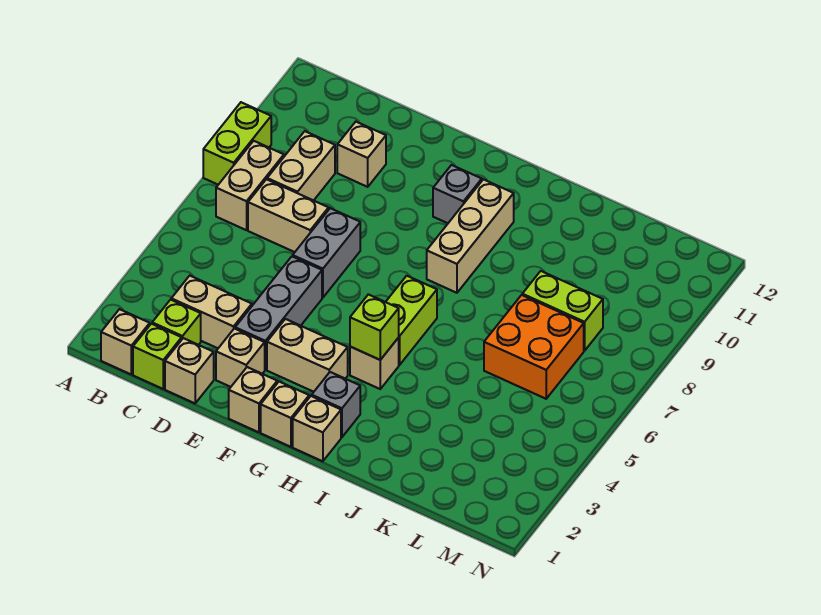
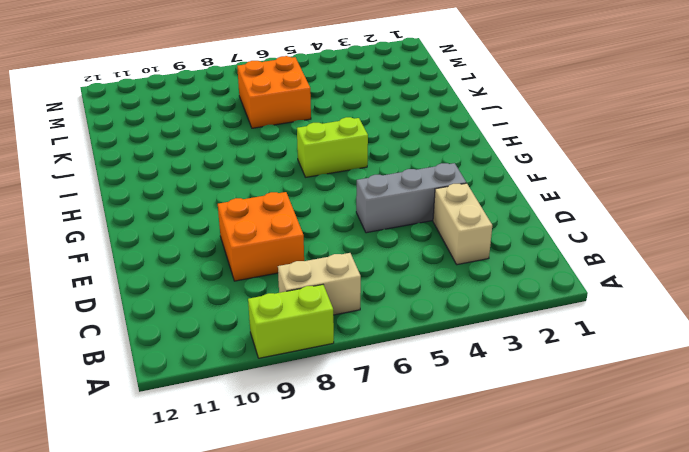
orange 2x2 brick [218,192,304,281] -> none
none -> tan 1x1 brick [101,309,150,374]
none -> lime 1x1 brick [133,324,182,389]
none -> lime 1x1 brick [152,300,201,345]

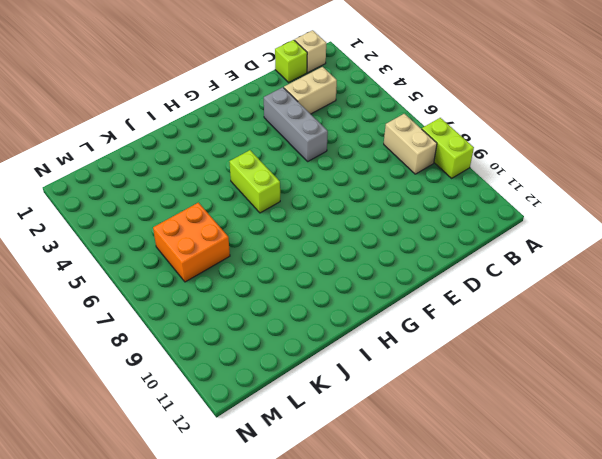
none -> lime 1x1 brick [152,300,201,345]
none -> tan 1x2 brick [248,179,329,252]
none -> tan 1x2 brick [267,131,335,201]

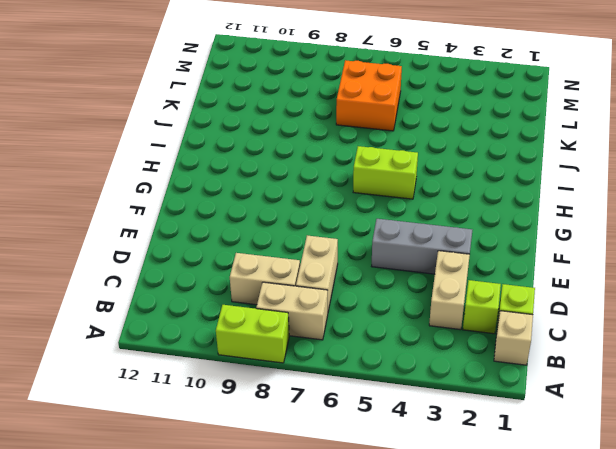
none -> tan 1x1 brick [165,338,214,403]
none -> tan 1x1 brick [337,122,386,187]
none -> tan 1x1 brick [216,328,265,387]

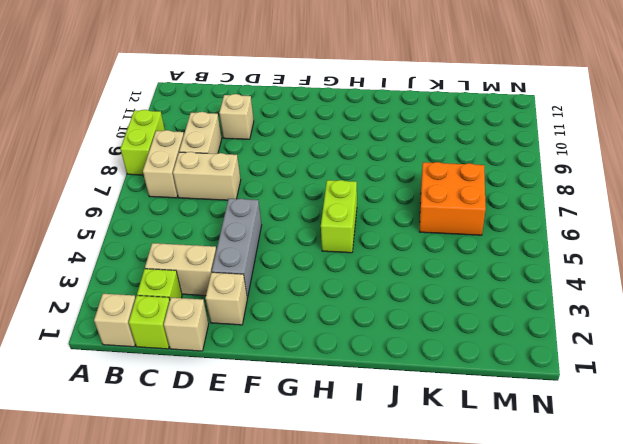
none -> grey 1x2 brick [293,208,360,298]
none -> tan 1x1 brick [229,367,277,432]
none -> tan 1x2 brick [267,319,348,392]

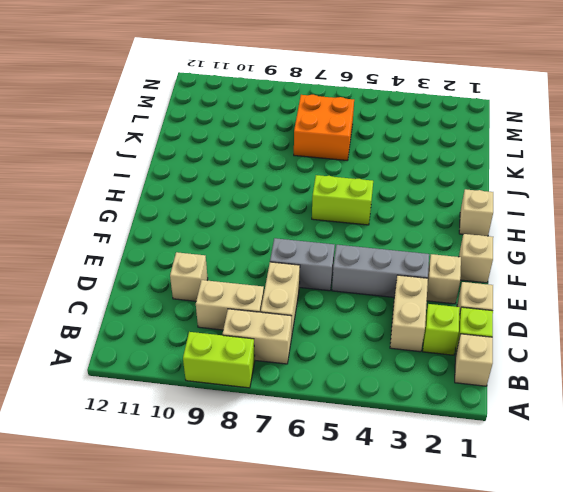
none -> tan 1x2 brick [267,319,348,392]
none -> tan 1x1 brick [261,382,309,447]
none -> grey 1x1 brick [433,165,482,223]

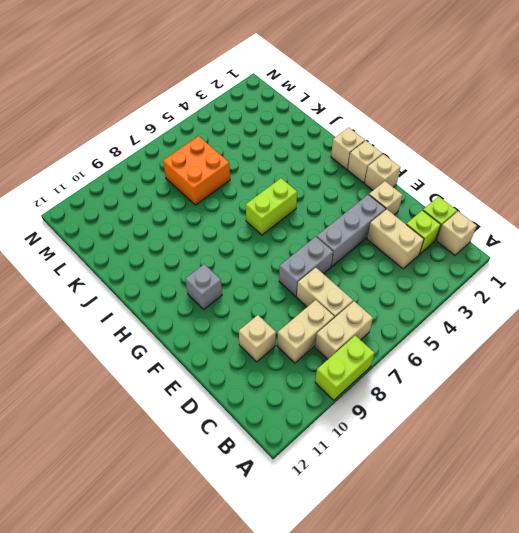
none -> tan 1x1 brick [165,338,214,403]
none -> tan 1x2 brick [267,319,348,392]
none -> grey 1x1 brick [312,372,360,437]

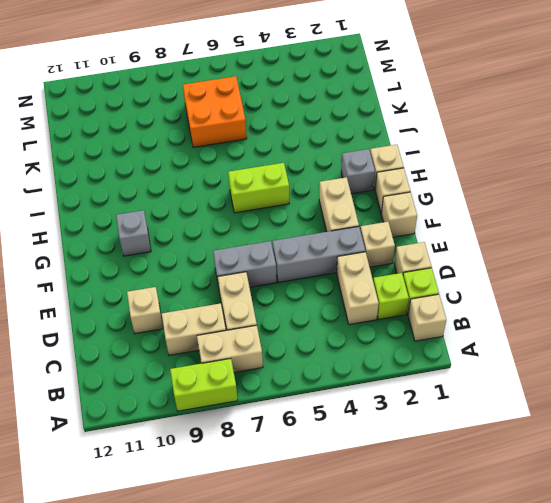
none -> tan 1x1 brick [350,338,399,389]
none -> tan 1x3 brick [427,179,514,293]
none -> lime 1x2 brick [522,271,603,351]

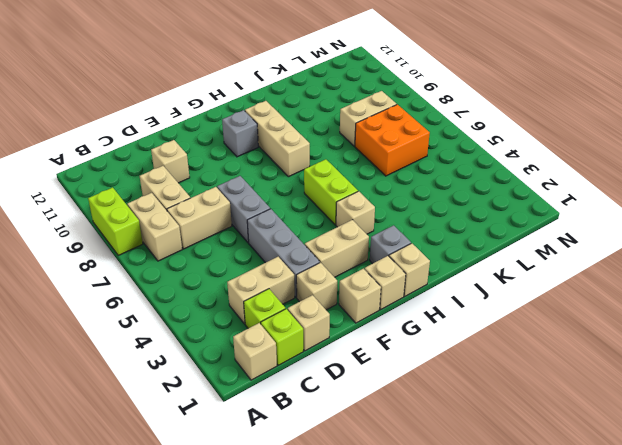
tan 1x2 brick [340,91,397,146] -> lime 1x2 brick [522,271,603,351]
none -> lime 1x1 brick [350,294,399,360]

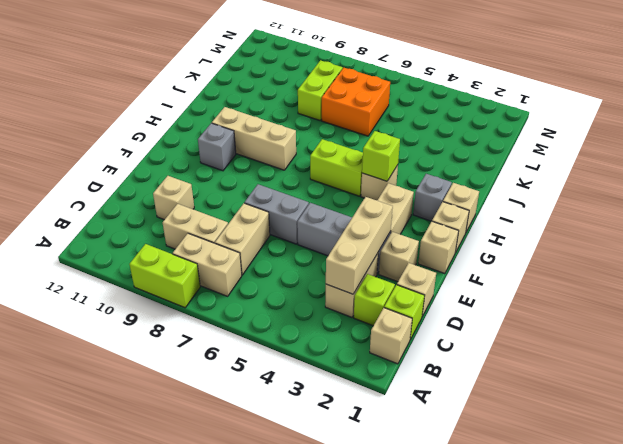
tan 1x3 brick [326,197,393,294] -> none

